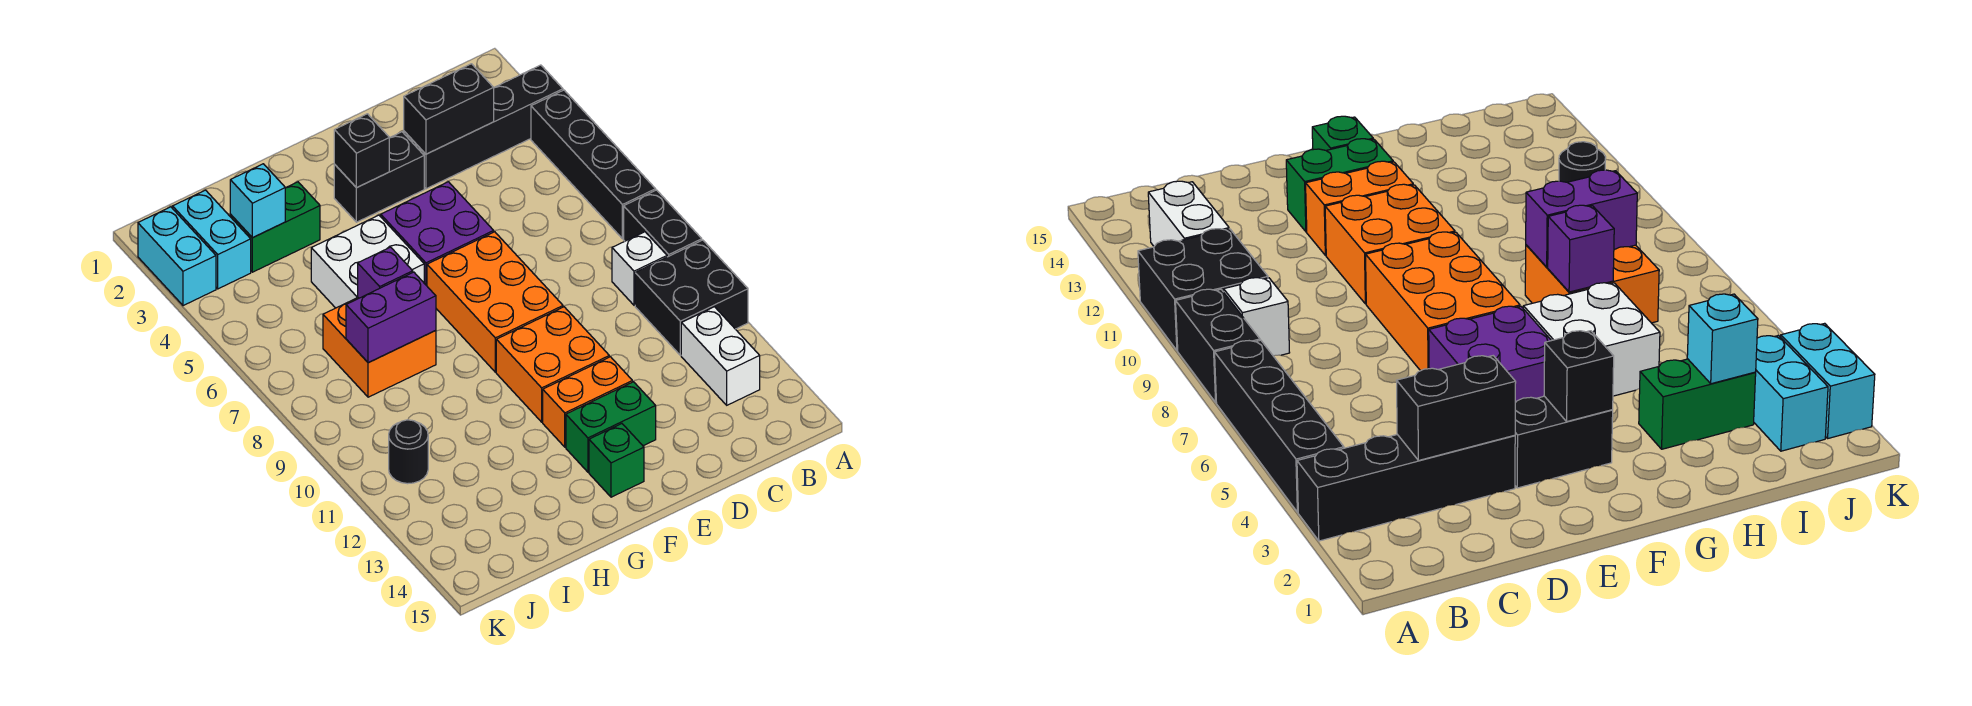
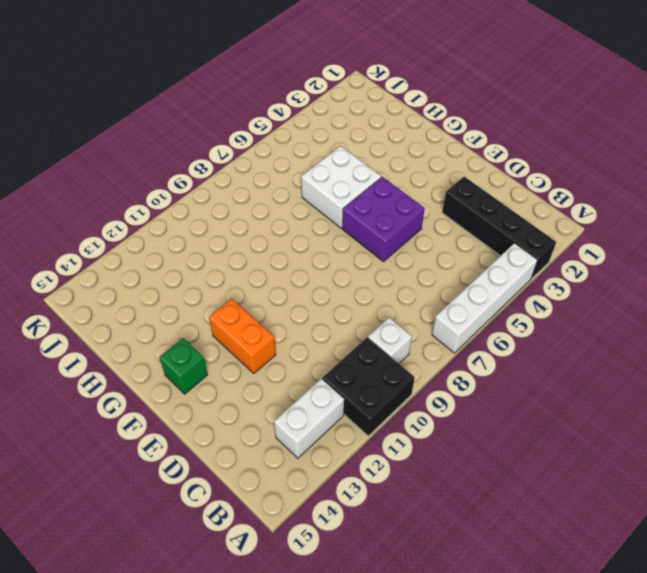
white 1x4 brick [432,243,537,353] -> black 1x4 brick [531,90,656,239]
none -> black 1x2 brick [624,190,702,257]
none -> black 1x2 brick [334,132,424,222]
none -> orange 2x3 brick [427,232,563,372]

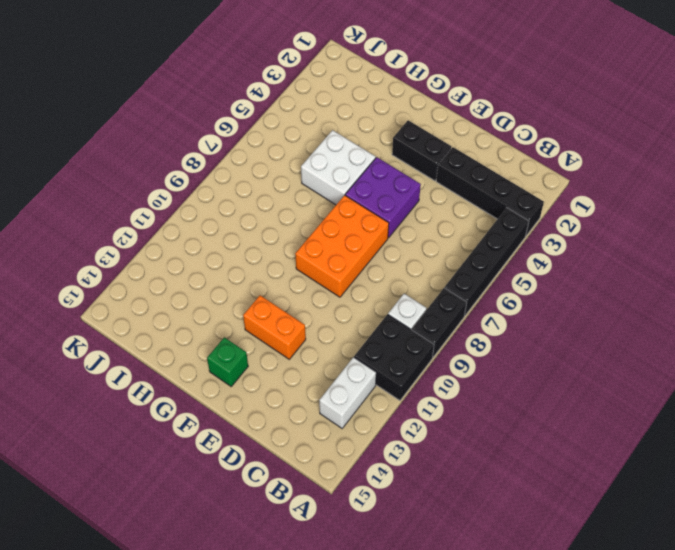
none -> orange 2x2 brick [496,307,609,422]
none -> green 1x2 brick [566,382,656,472]
none -> green 1x2 brick [230,182,320,272]

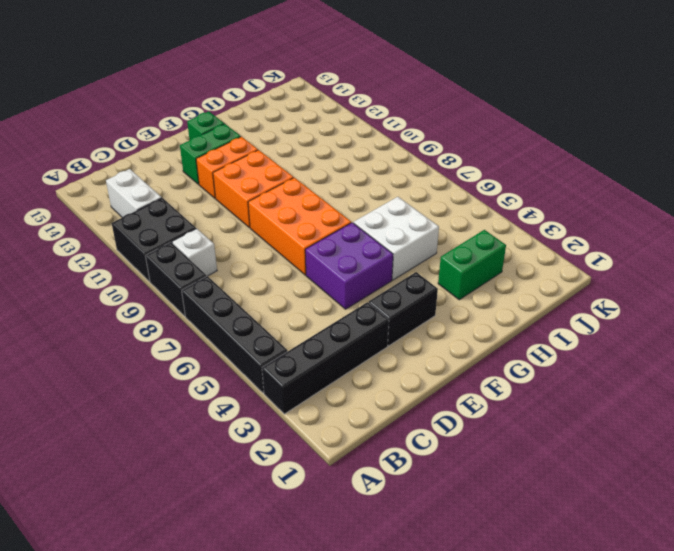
none -> orange 2x2 brick [323,298,436,397]
none -> cyan 1x2 brick [173,190,251,289]
none -> black 1x1 round brick [389,420,428,484]

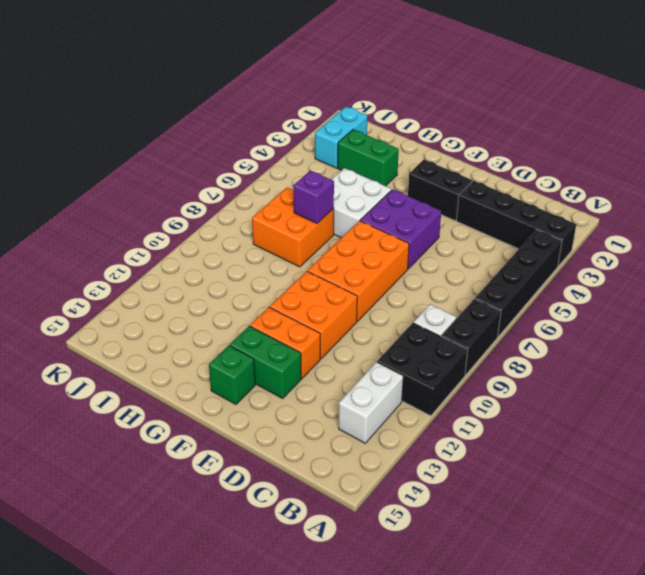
none -> black 1x1 round brick [389,420,428,484]
none -> cyan 1x2 brick [138,207,216,306]
none -> black 1x2 brick [404,64,494,154]

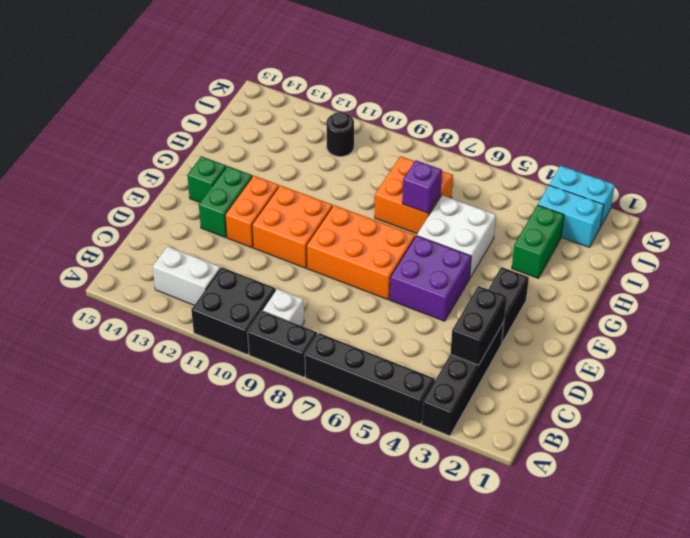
none -> black 1x1 brick [334,114,389,188]
none -> purple 1x2 brick [346,272,436,363]
none -> cyan 1x1 brick [230,164,285,238]

